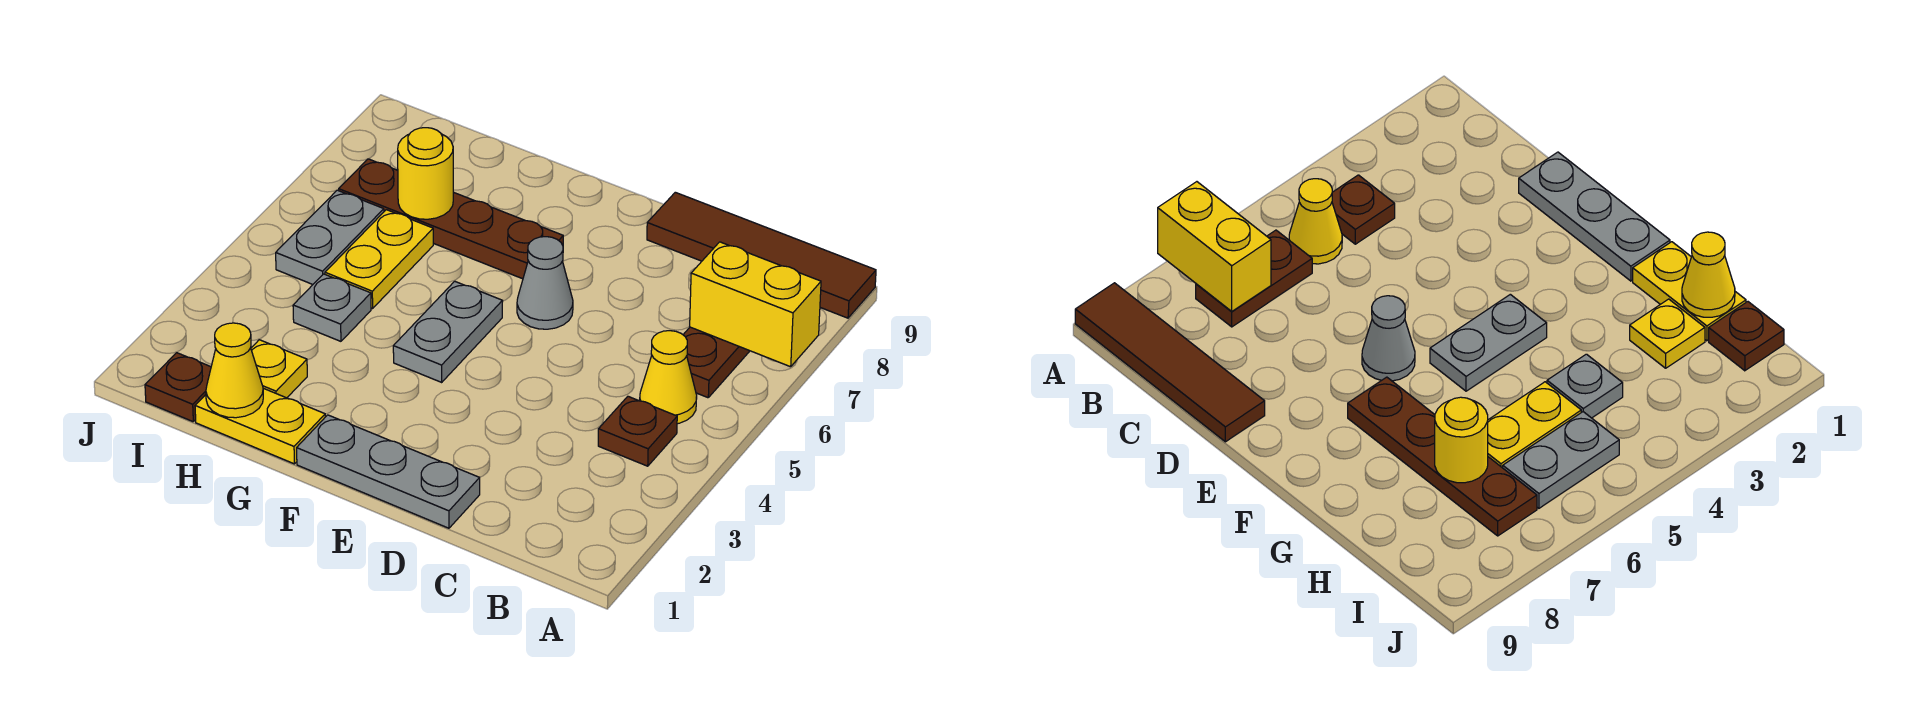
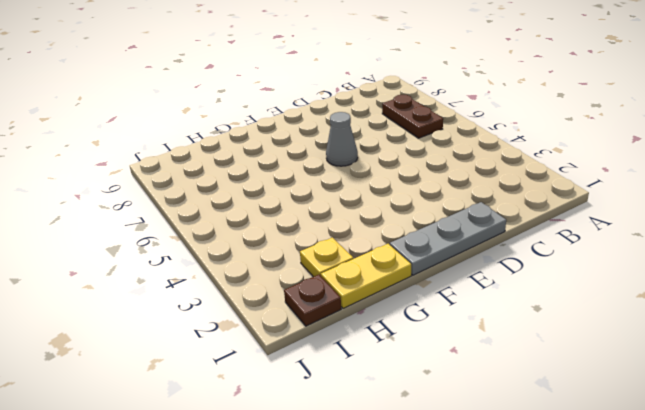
none -> brown 1x4 tile [647,192,876,318]
none -> brown 1x1 plate [598,396,677,466]
none -> yellow 1x1 cone [640,331,697,424]

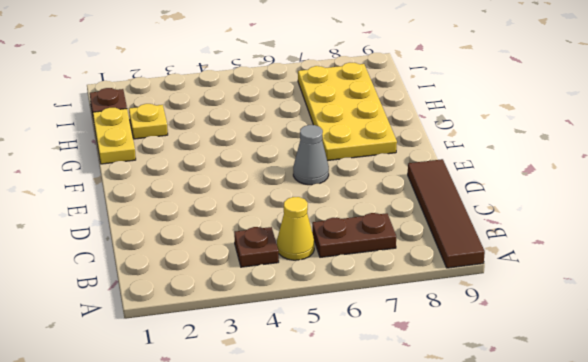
yellow 2x4 plate [298,63,397,161] -> brown 1x4 plate [339,159,563,279]
none -> grey 1x3 plate [297,415,480,528]
none -> grey 1x2 plate [393,281,503,382]
none -> grey 1x1 plate [293,274,371,341]

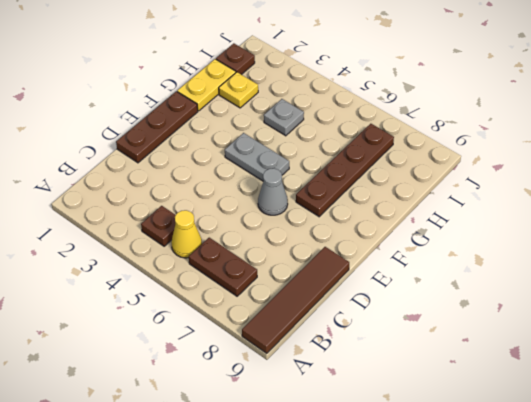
brown 1x3 plate [116,91,198,163] -> grey 1x3 plate [297,415,480,528]
none -> yellow 1x2 plate [325,210,433,309]
none -> grey 1x2 plate [276,190,384,284]
none -> yellow 1x2 brick [690,242,821,367]

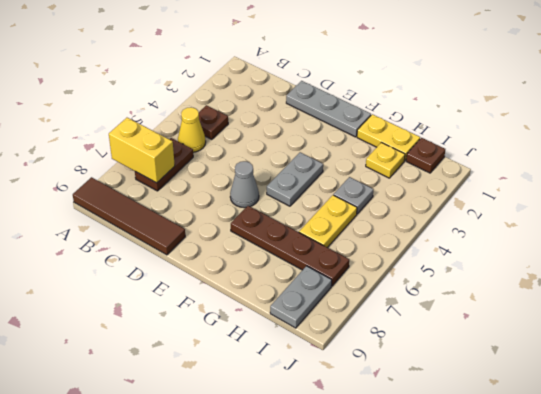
grey 1x2 plate [270,266,332,328] -> grey 1x2 plate moved to [276,190,384,284]
none -> yellow 1x1 cone [206,323,263,418]
none -> yellow 1x1 round brick [398,128,453,219]

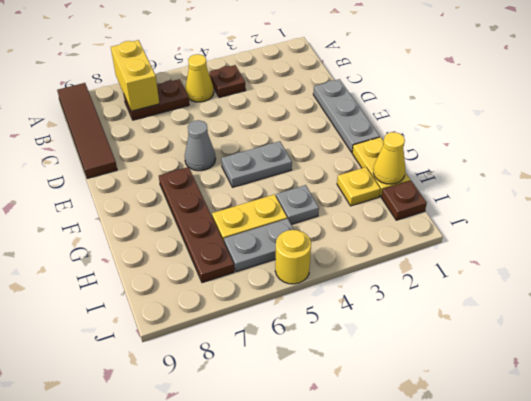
yellow 1x1 round brick [275,230,311,284] -> yellow 1x1 round brick moved to [398,128,453,219]

